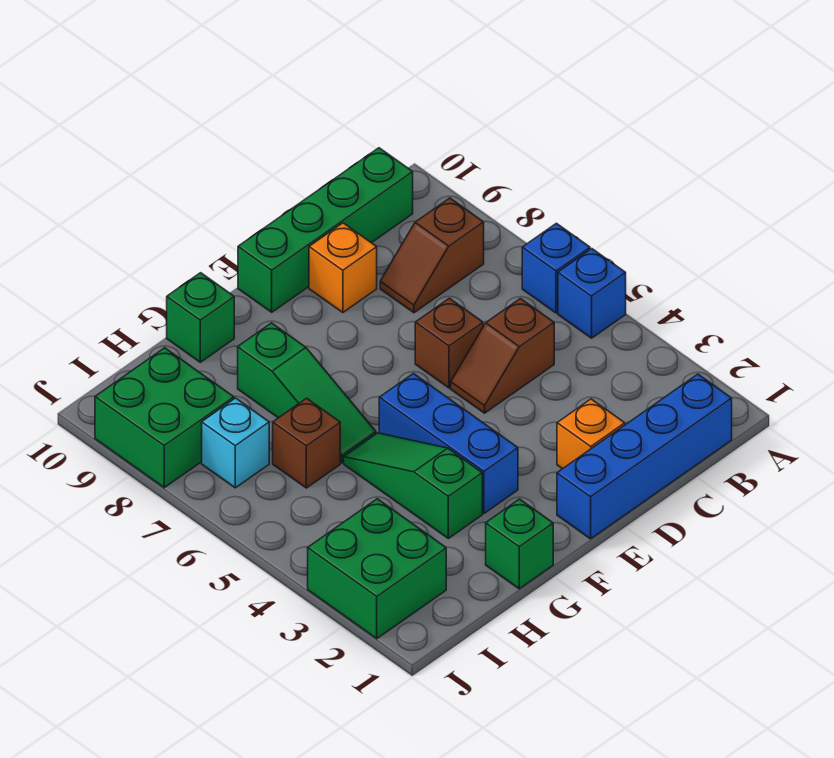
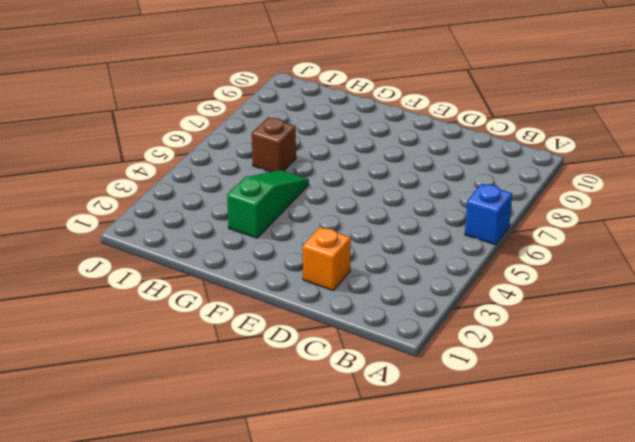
none -> blue 1x1 brick [558,249,626,338]
none -> blue 1x4 brick [557,374,732,539]
none -> brown 1x2 slope [380,198,484,313]

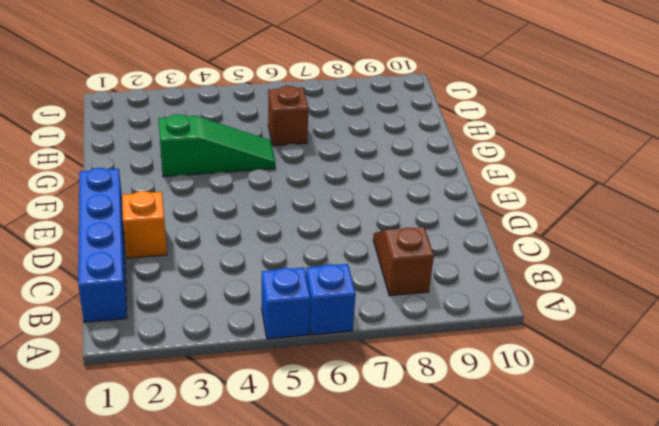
none -> green 1x4 brick [238,148,413,312]
none -> brown 1x2 slope [451,299,554,413]
none -> brown 1x1 brick [415,298,483,388]

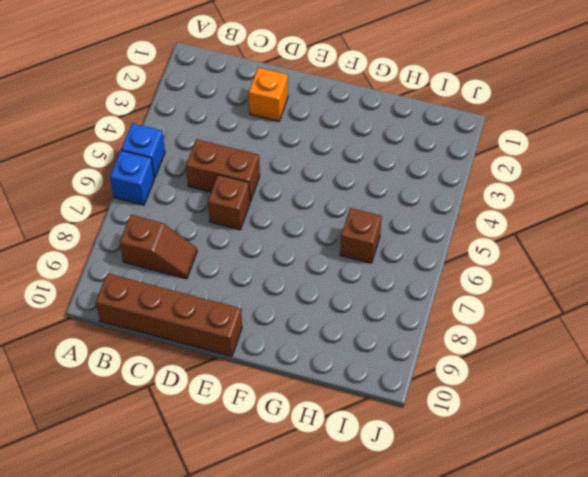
brown 1x4 brick [96,273,242,356] -> green 1x4 brick [238,148,413,312]
brown 1x2 brick [186,139,260,202] -> brown 1x2 slope [451,299,554,413]
none -> blue 1x4 brick [557,374,732,539]
none -> orange 1x1 brick [309,223,377,313]
none -> blue 1x3 brick [379,374,518,513]

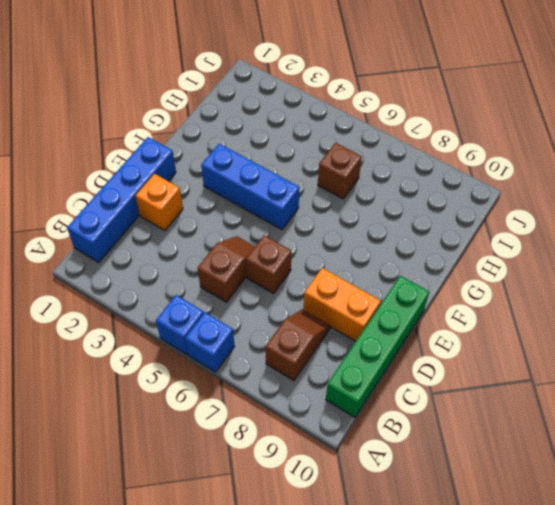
orange 1x2 brick [304,268,381,341] -> orange 1x1 brick [309,223,377,313]
none -> green 1x1 brick [486,499,553,589]
none -> green 1x3 slope [344,433,482,538]
none -> green 1x3 slope [238,323,376,463]

